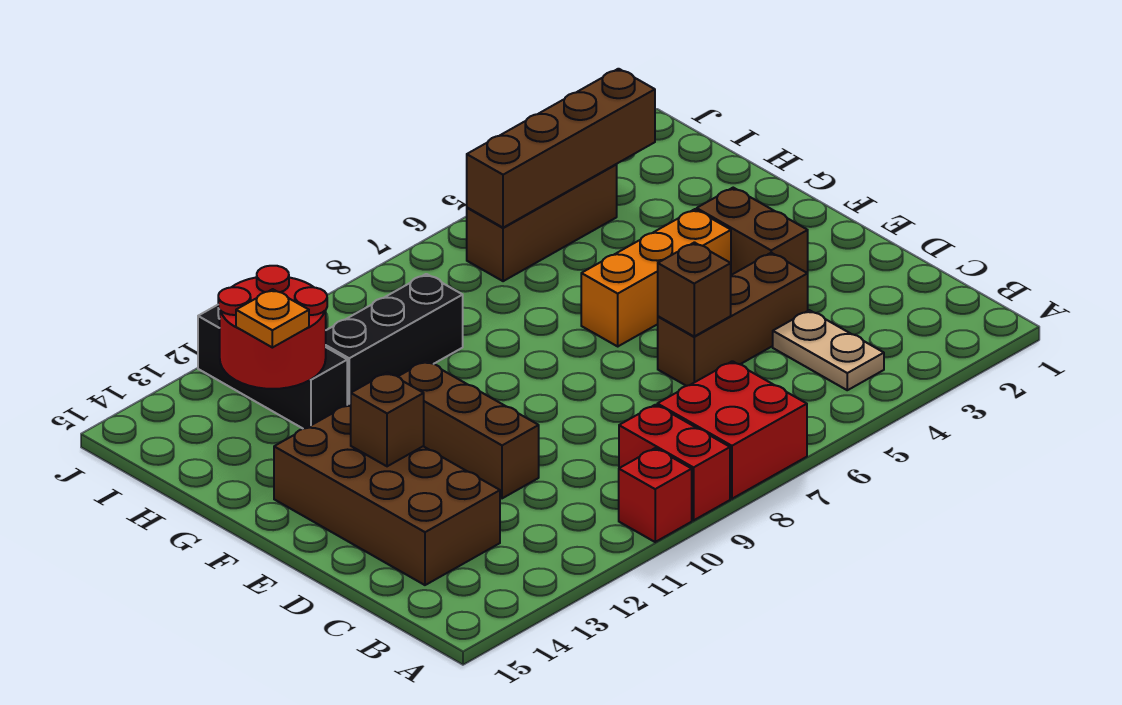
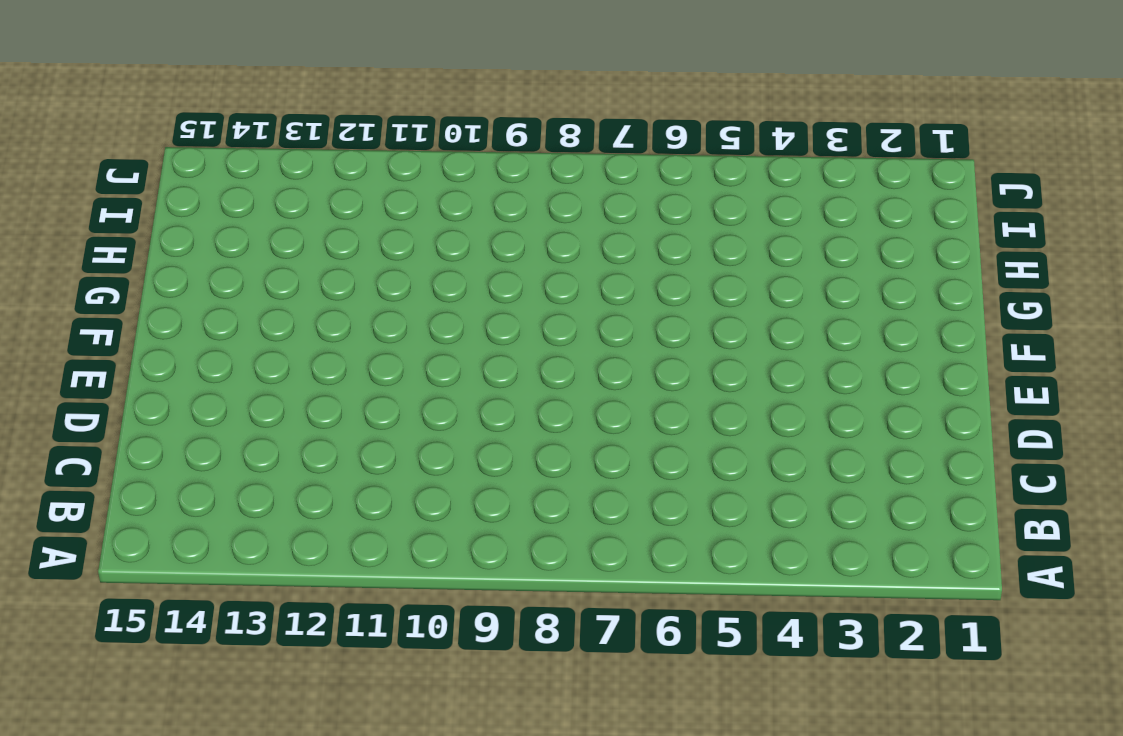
none -> red 2x2 brick [657,361,807,499]
none -> red 1x2 brick [619,405,730,520]
none -> red 1x1 brick [619,448,692,542]

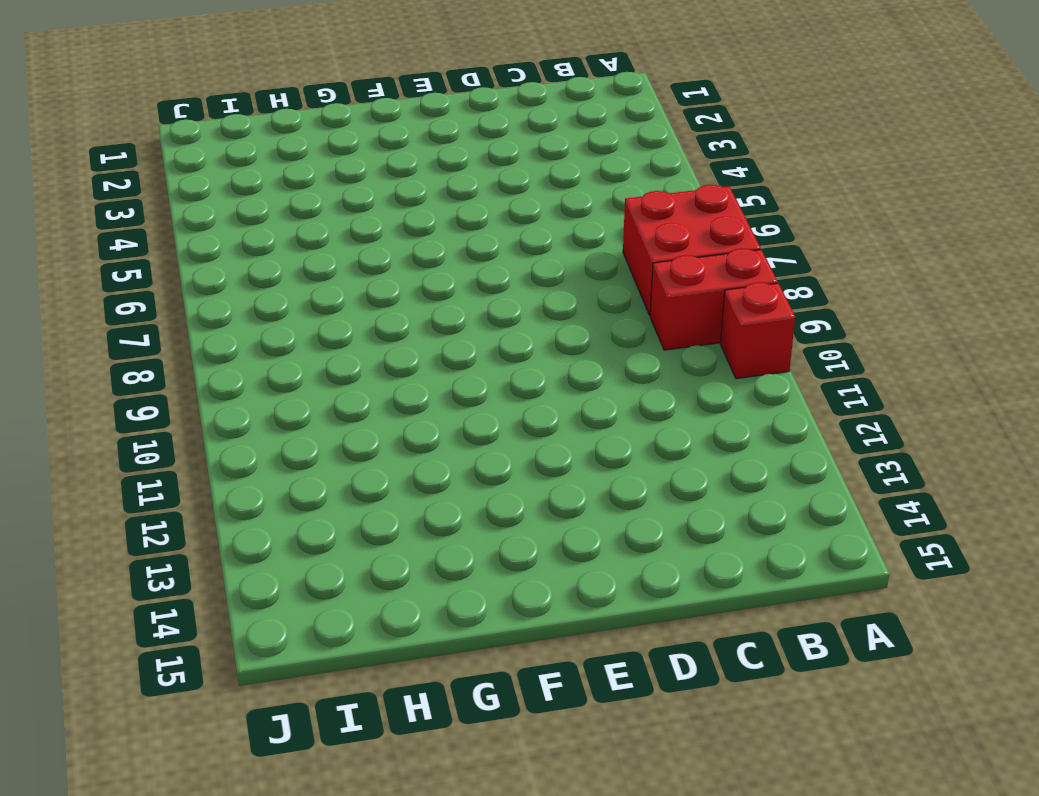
none -> tan 1x2 plate [773,310,884,390]
none -> brown 2x4 brick [274,404,500,585]
none -> brown 1x3 brick [658,253,808,386]

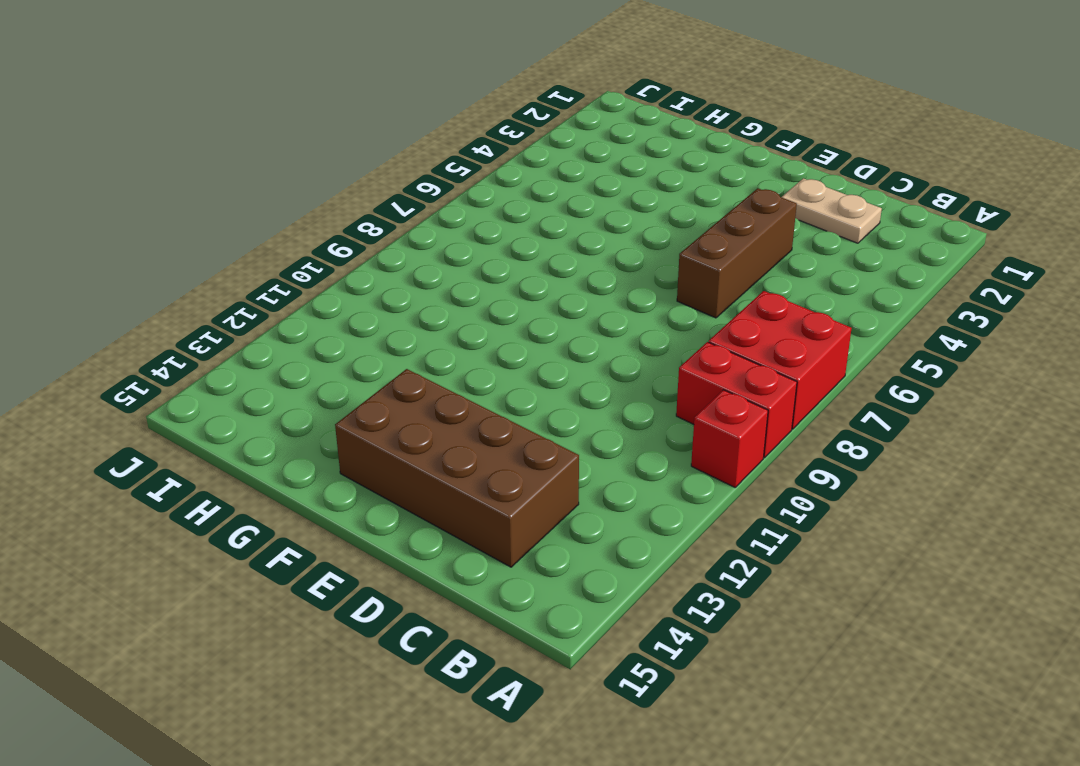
tan 1x2 plate [782,178,882,243] -> tan 1x2 plate moved to [773,310,884,390]
none -> brown 1x3 brick [398,361,539,498]
none -> brown 1x2 brick [697,188,808,275]
none -> orange 1x3 brick [581,209,731,346]

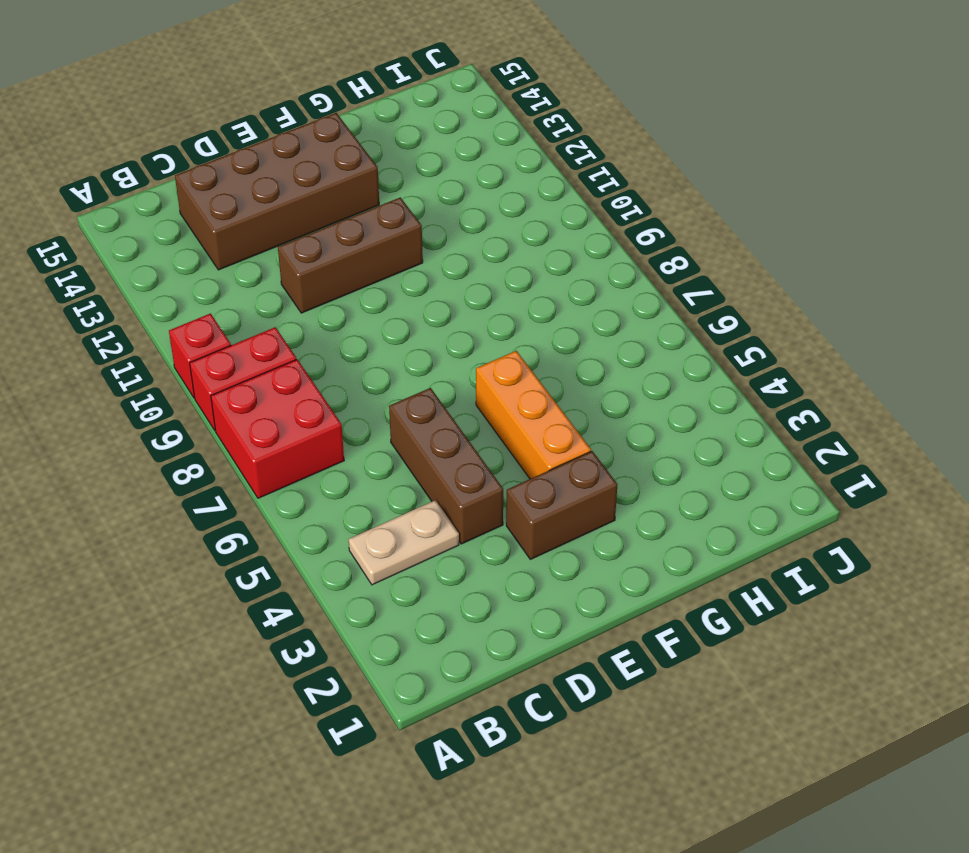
none -> black 1x3 brick [326,274,463,405]
none -> black 1x3 brick [198,305,347,429]
none -> brown 1x3 brick [467,164,617,281]

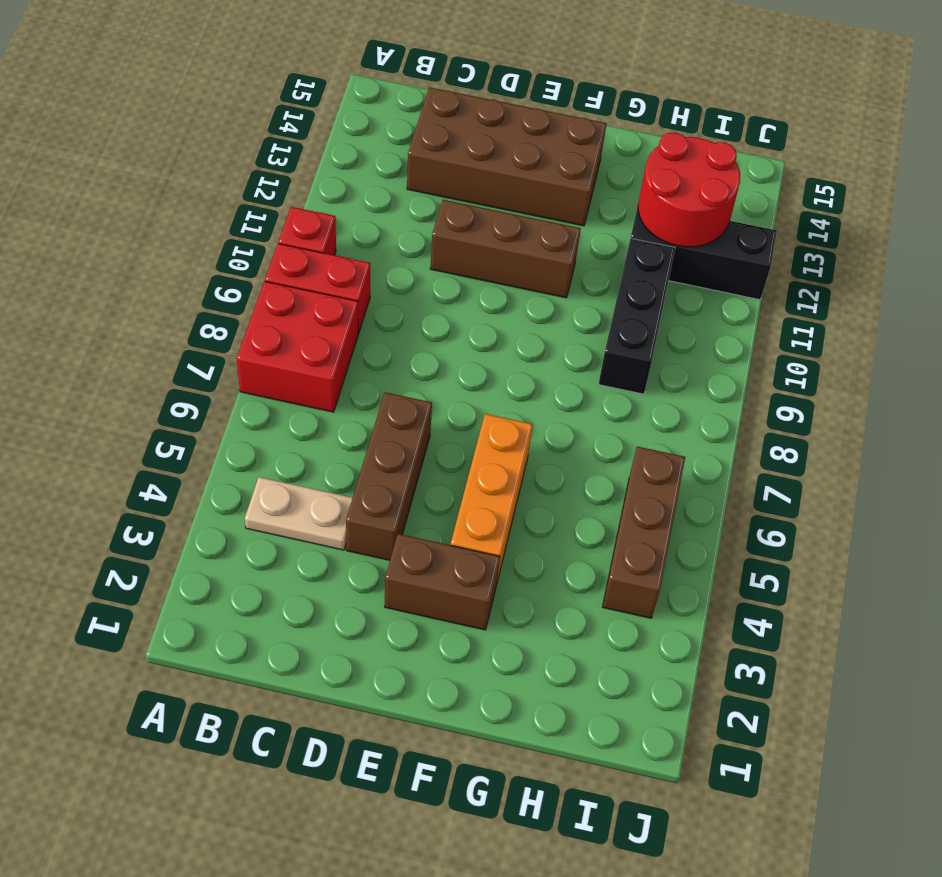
none -> brown 1x1 brick [658,242,731,336]
none -> brown 1x1 brick [351,372,424,466]
none -> brown 1x4 brick [467,69,655,228]

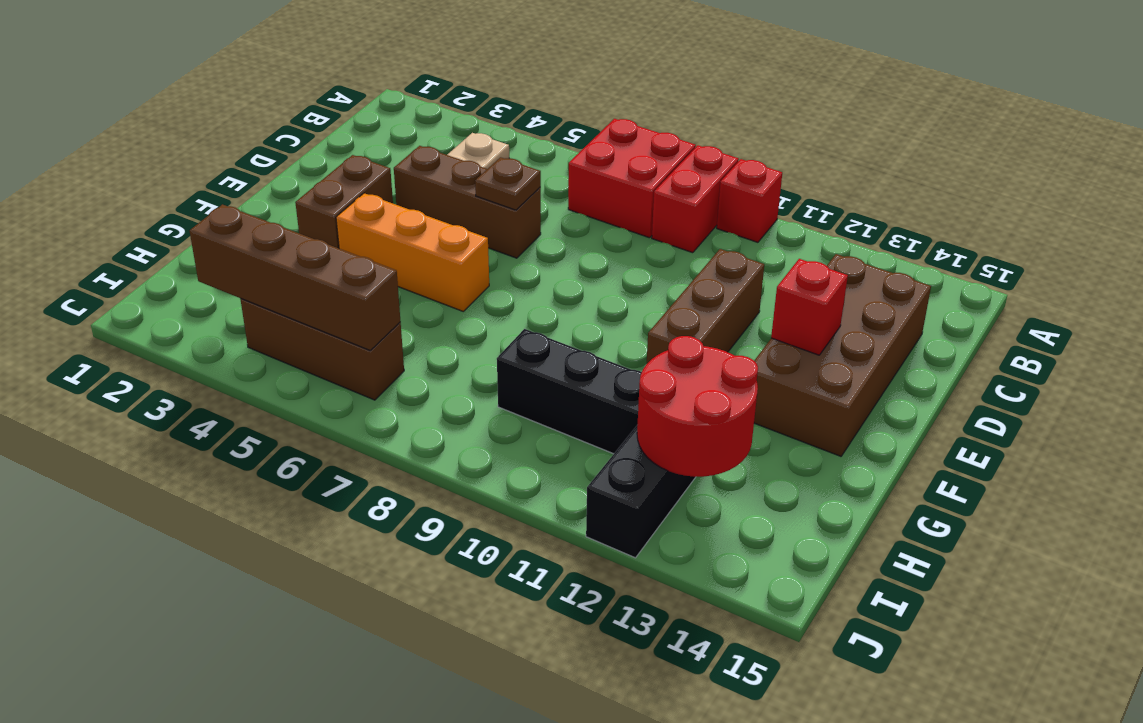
brown 1x1 plate [475,157,541,210] -> brown 1x1 brick [658,242,731,336]
red 1x1 brick [771,259,848,355] -> brown 1x1 brick [351,372,424,466]
none -> orange 1x1 plate [236,289,309,348]

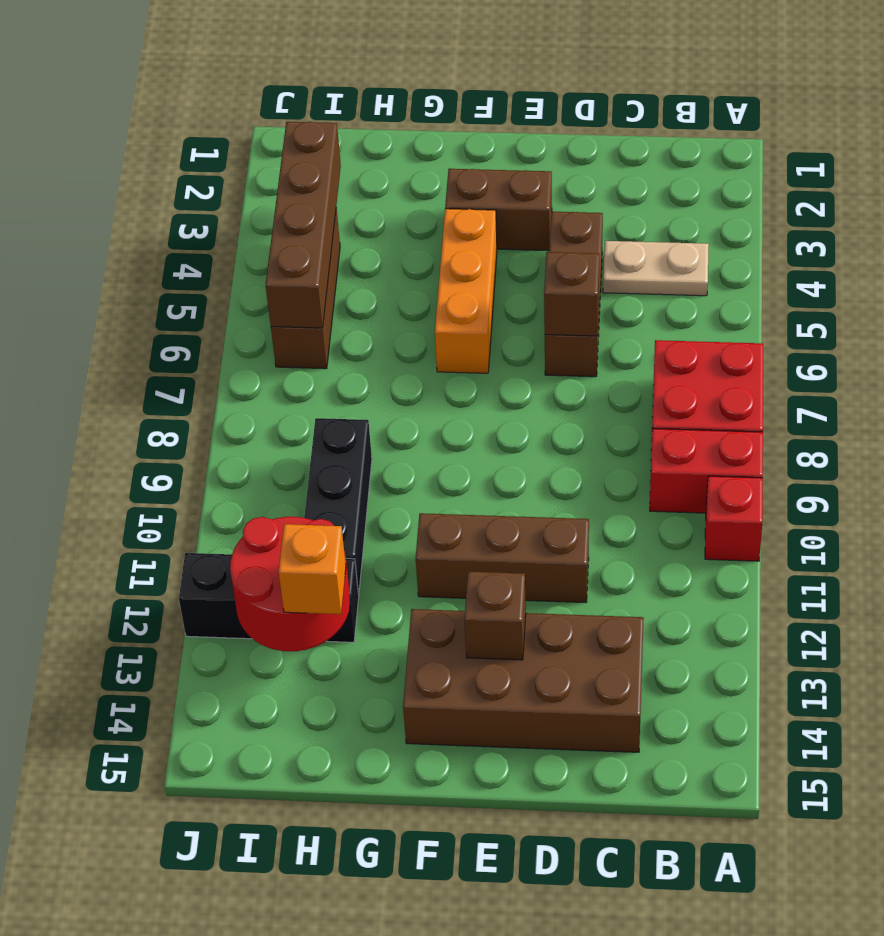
orange 1x1 brick [279,524,346,614] -> orange 1x1 plate [236,289,309,348]

